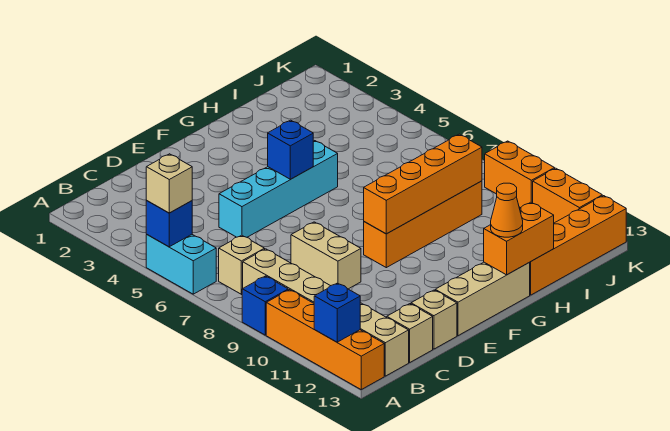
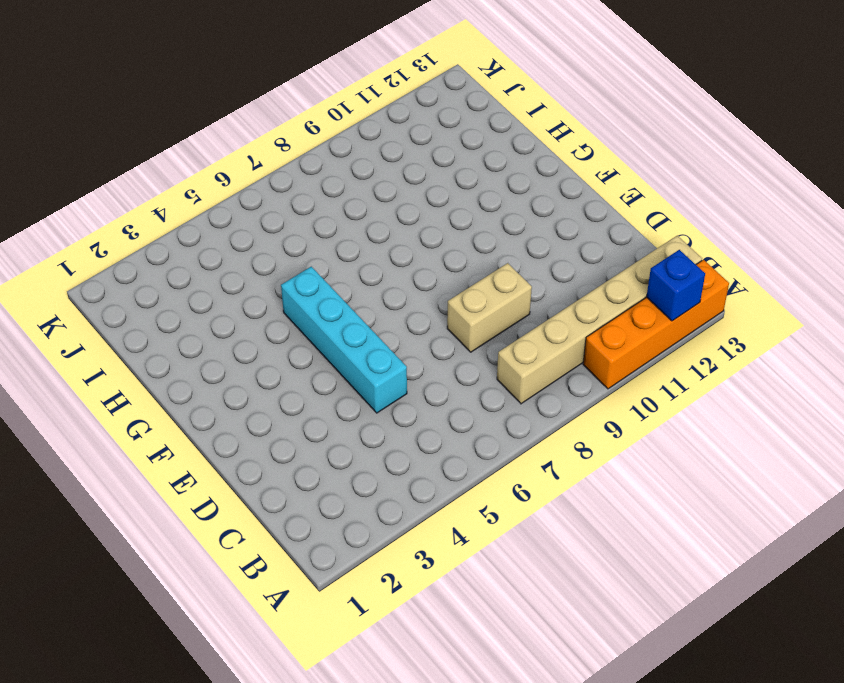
none -> cyan 1x2 brick [146,235,216,294]
none -> blue 1x1 brick [242,276,288,335]
none -> tan 1x1 brick [219,235,265,294]

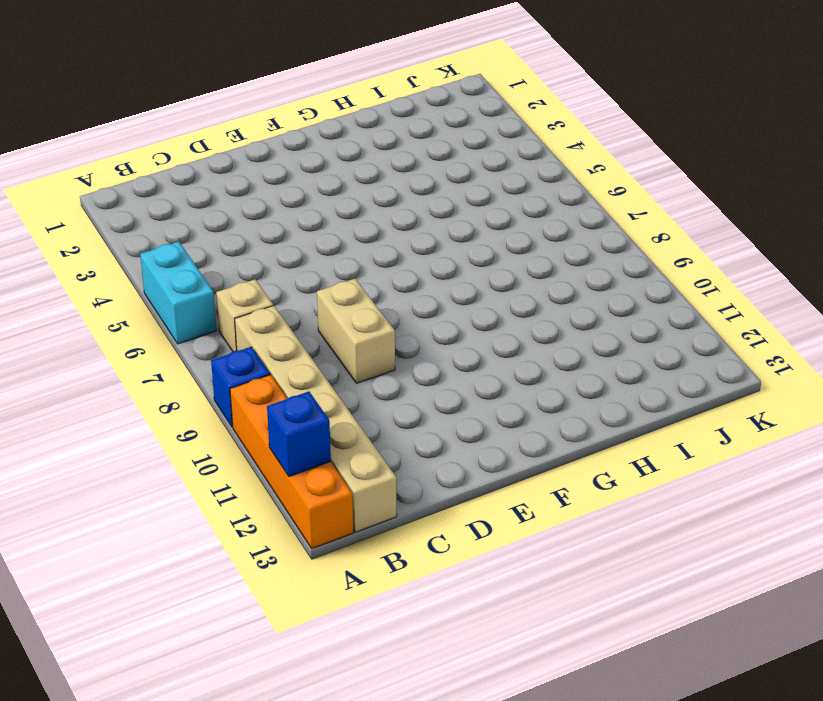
none -> tan 1x1 brick [387,304,433,363]
none -> cyan 1x4 brick [219,141,338,237]
none -> tan 1x1 brick [411,290,457,349]

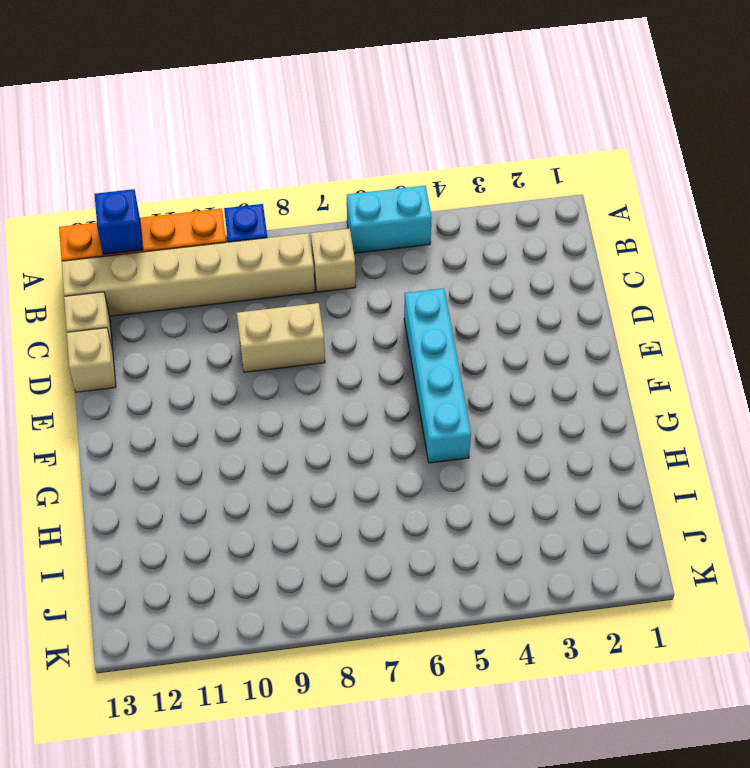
none -> tan 1x3 brick [435,262,530,336]
none -> orange 1x4 brick [364,181,482,268]
none -> orange 1x4 brick [529,196,626,295]

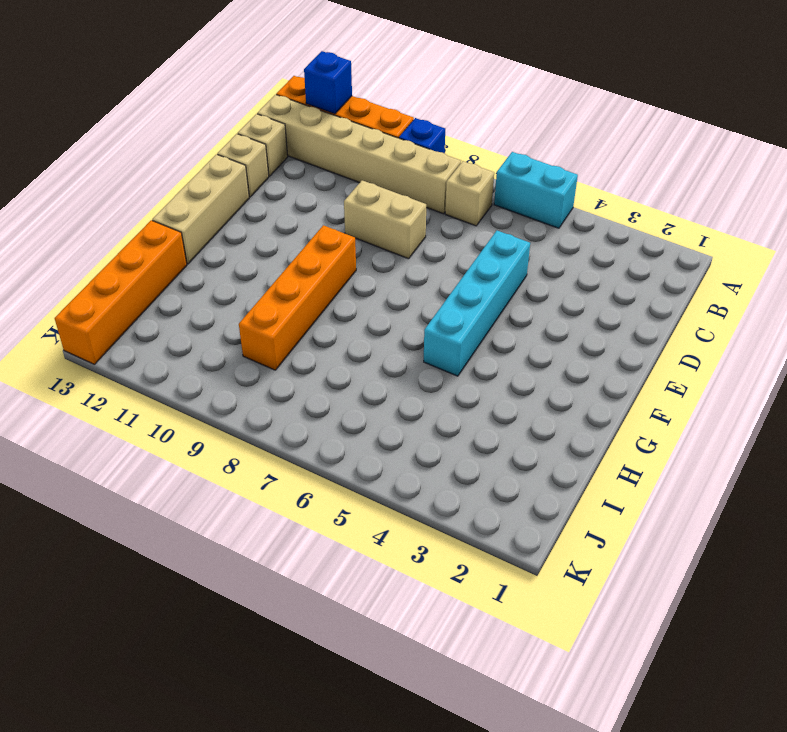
none -> orange 1x2 brick [485,141,555,208]
none -> orange 1x2 brick [533,168,602,223]
none -> blue 1x1 brick [146,201,192,247]

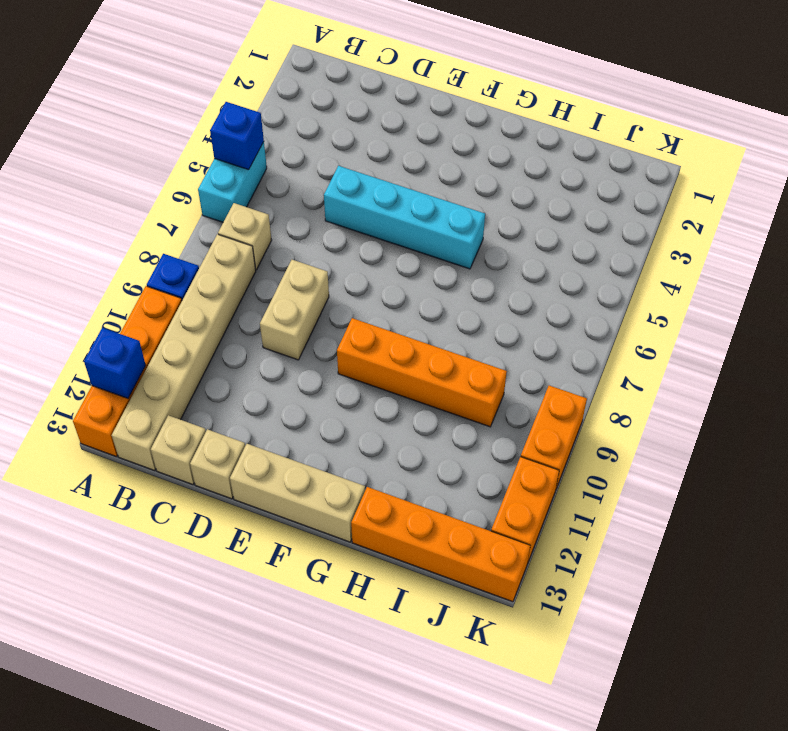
none -> blue 1x1 brick [268,120,313,179]
none -> orange 1x4 brick [364,134,482,234]
none -> orange 1x2 brick [484,202,554,275]

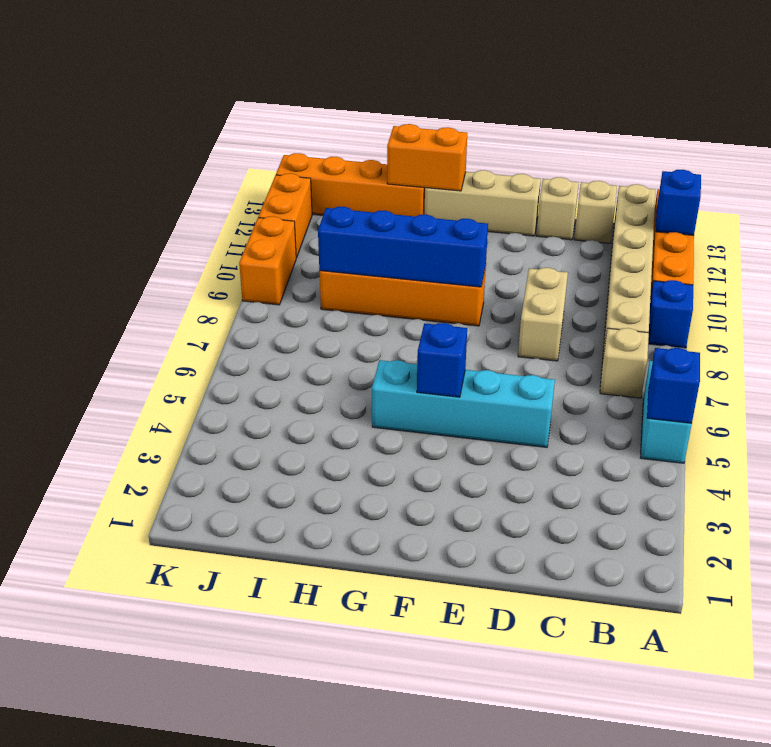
blue 1x4 brick [318,207,488,287] -> orange 1x4 brick [364,134,482,234]
none -> tan 1x1 brick [146,154,192,213]
none -> orange 1x1 cone [491,183,523,237]

